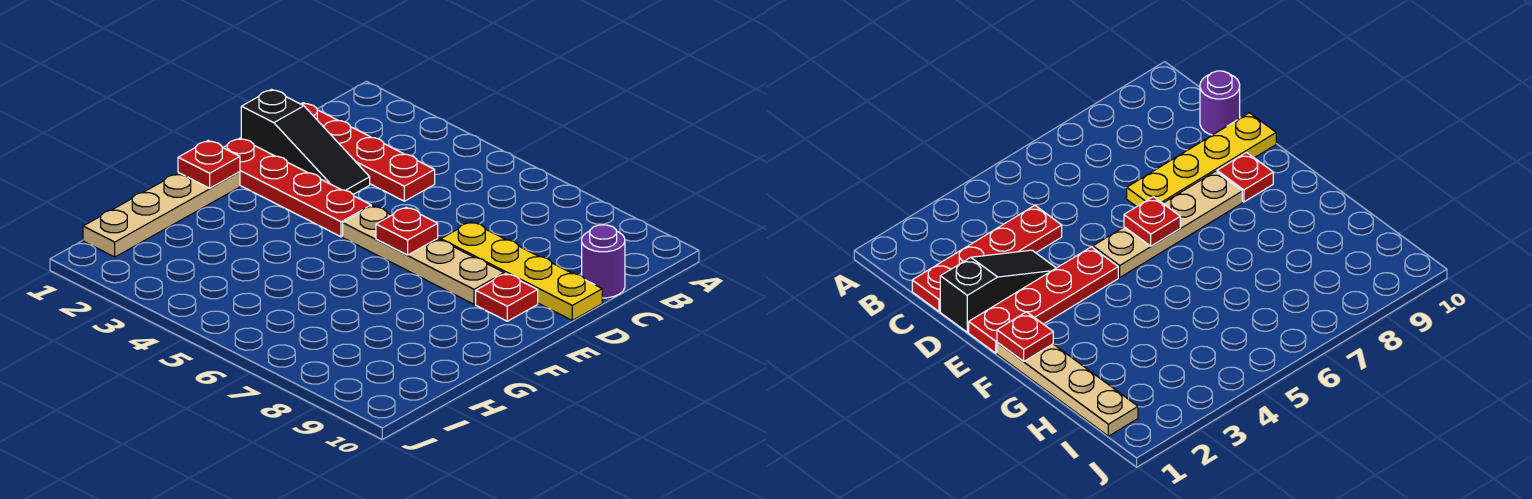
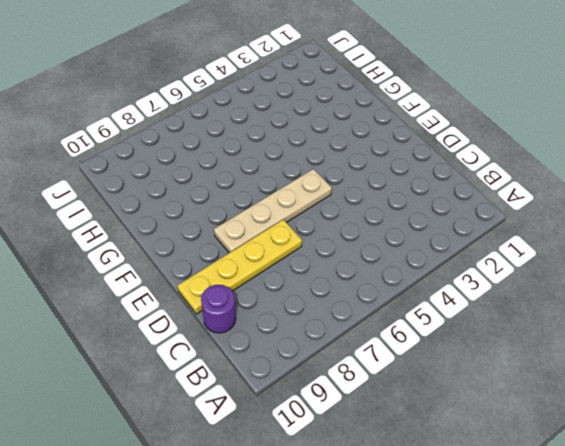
none -> red 1x4 plate [301,103,435,201]
none -> black 1x3 slope [241,89,370,194]

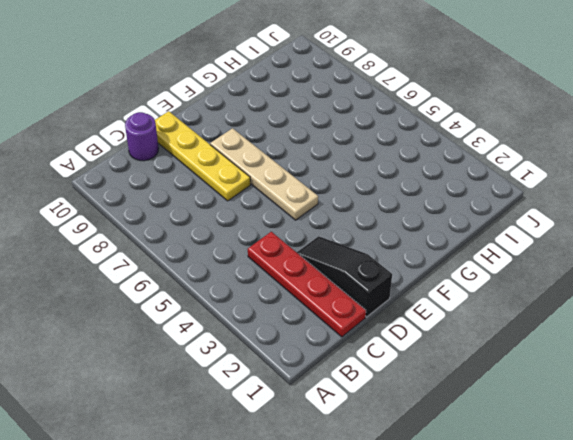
none -> red 1x4 plate [223,138,371,237]
none -> red 1x1 plate [476,274,538,321]

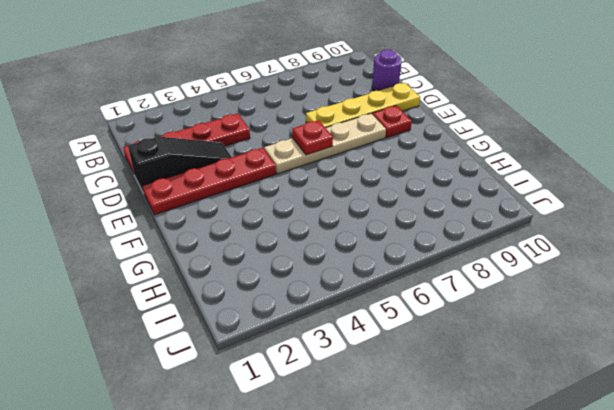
none -> tan 1x4 plate [83,172,240,257]
none -> red 1x1 plate [178,141,240,188]

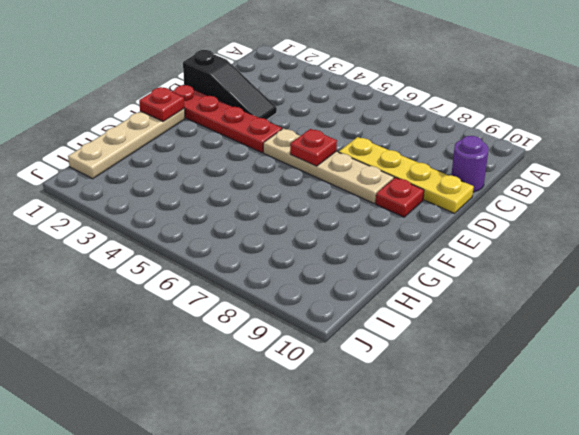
none -> red 1x4 plate [301,103,435,201]

